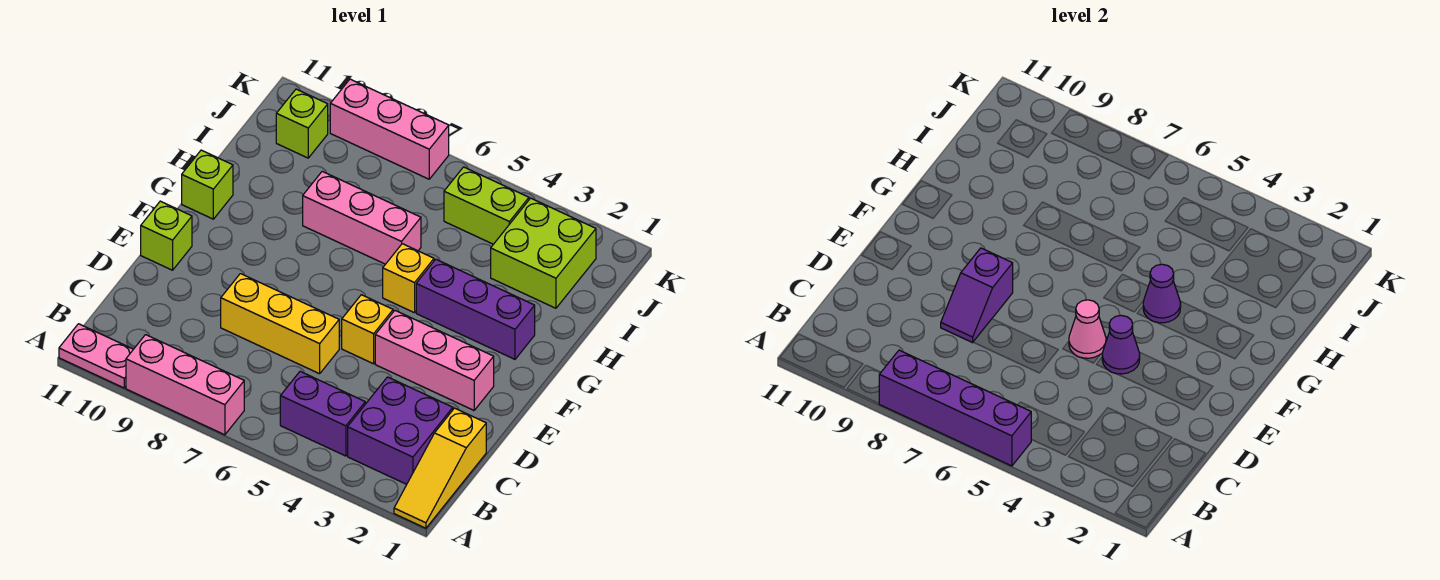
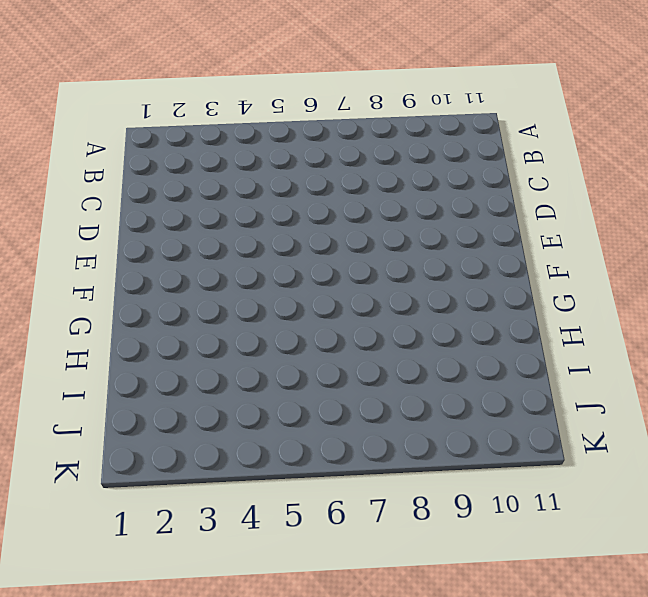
none -> yellow 1x3 slope [394,408,486,528]
none -> pink 1x3 brick [126,335,244,435]
none -> pink 1x2 plate [59,324,133,388]

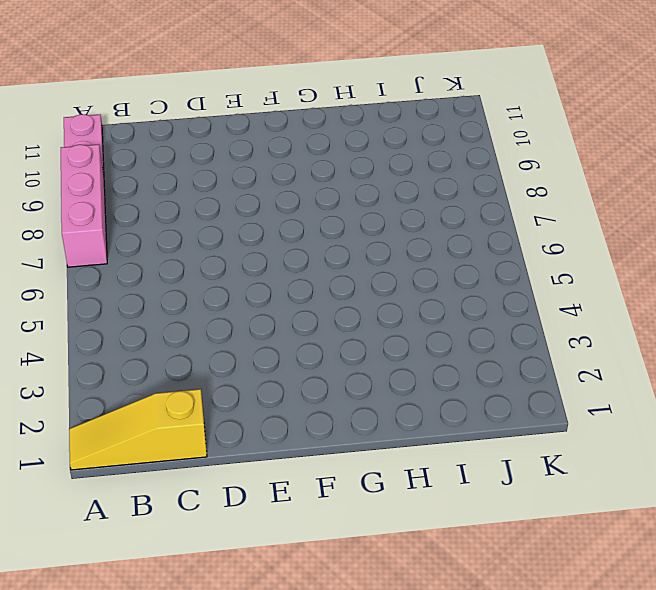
none -> purple 2x2 brick [348,377,453,484]
none -> purple 1x2 brick [280,372,365,456]
none -> yellow 1x3 brick [221,274,339,374]

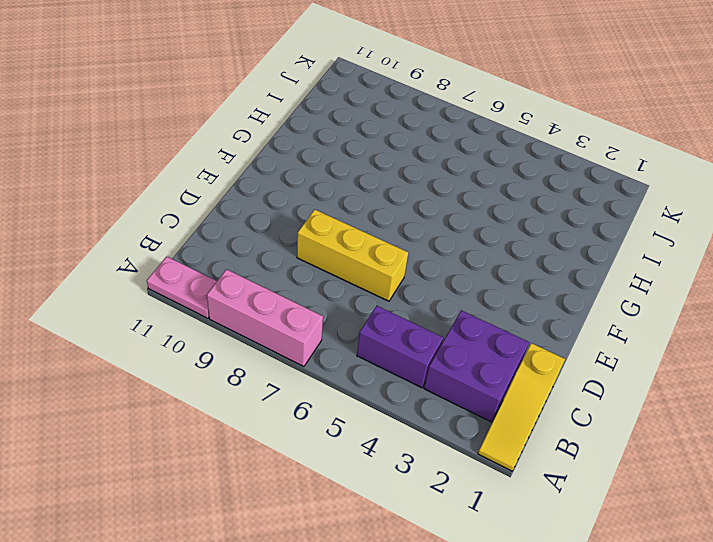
none -> pink 1x3 brick [375,311,494,410]
none -> yellow 1x1 brick [342,295,393,364]
none -> lime 1x1 brick [141,201,192,270]

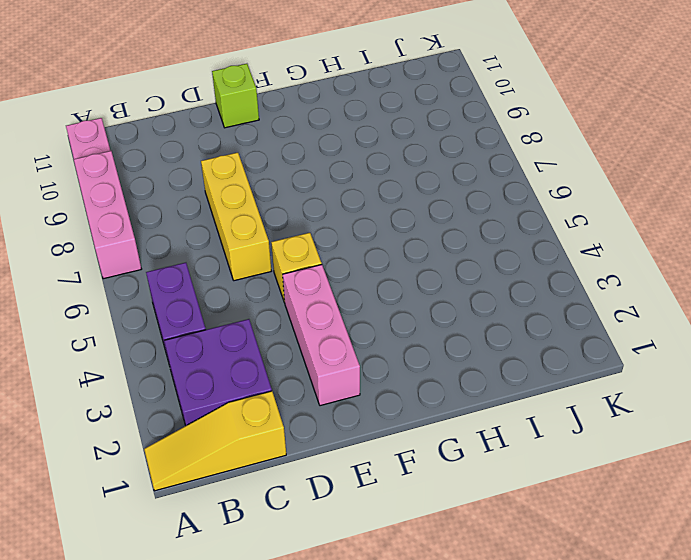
none -> purple 1x3 brick [416,259,535,359]
none -> yellow 1x1 brick [383,244,434,313]
none -> lime 1x1 brick [182,150,233,219]

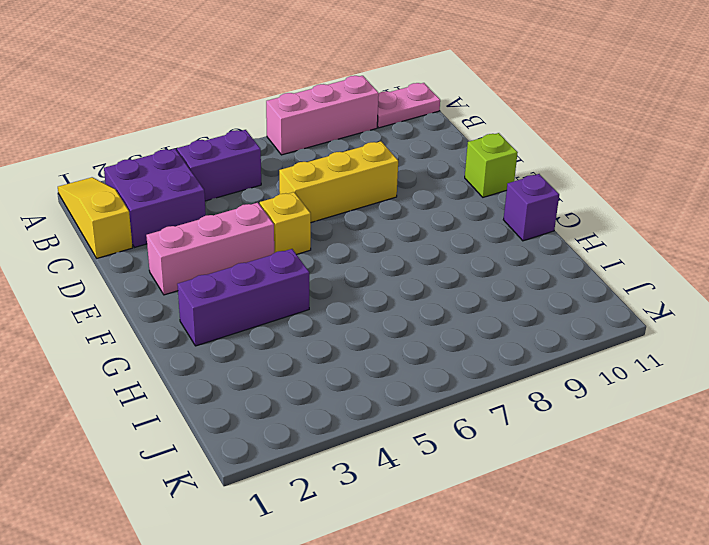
purple 1x1 brick [503,174,559,241] -> lime 1x1 brick [182,150,233,219]
none -> yellow 1x1 brick [383,244,434,313]
none -> pink 1x3 brick [303,171,421,264]
none -> lime 2x2 brick [491,198,596,308]

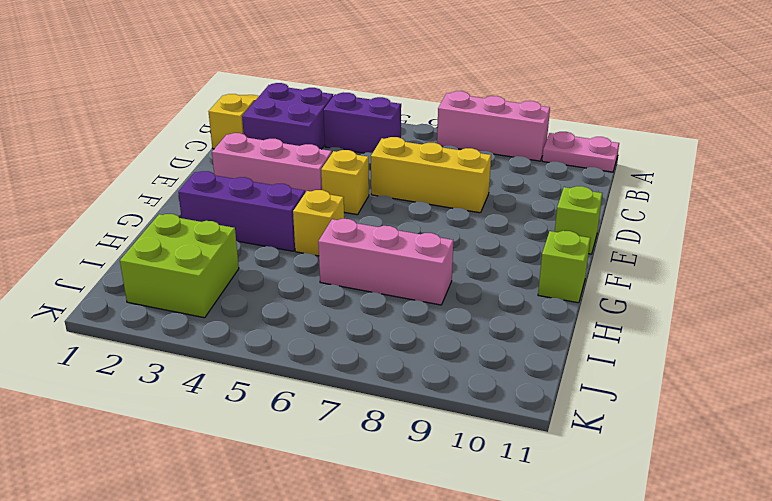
none -> lime 1x2 brick [444,167,529,244]
none -> lime 1x1 brick [276,89,328,158]
none -> pink 1x3 brick [330,79,449,179]

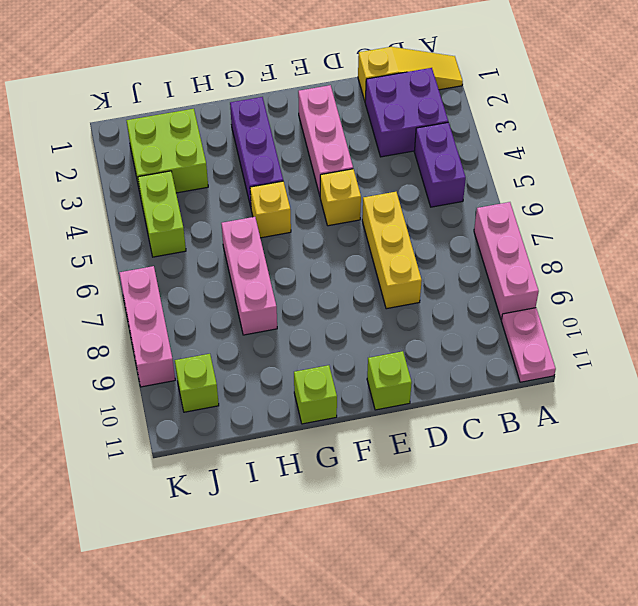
none -> purple 1x4 brick [879,350,1031,466]
none -> purple 1x2 slope [941,248,1013,343]
none -> purple 1x1 cone [1102,315,1140,374]

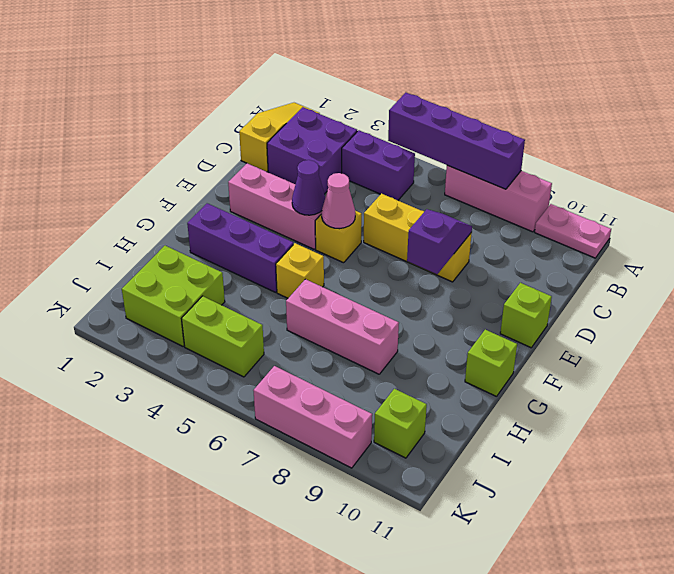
none -> purple 1x1 cone [1143,264,1181,323]

